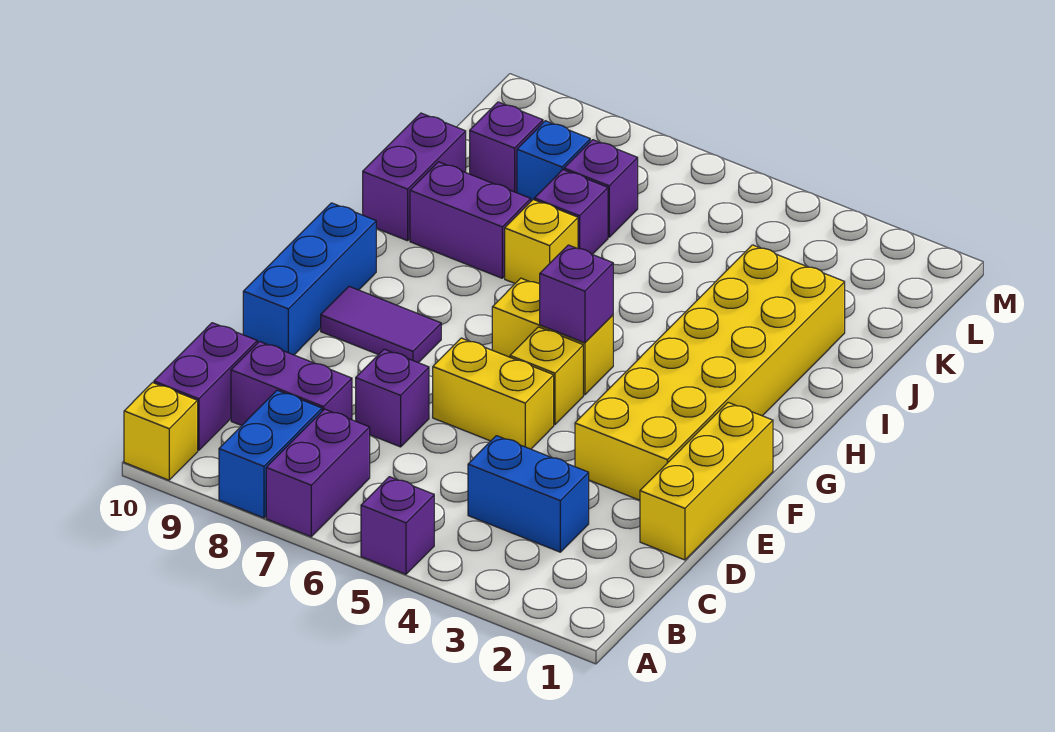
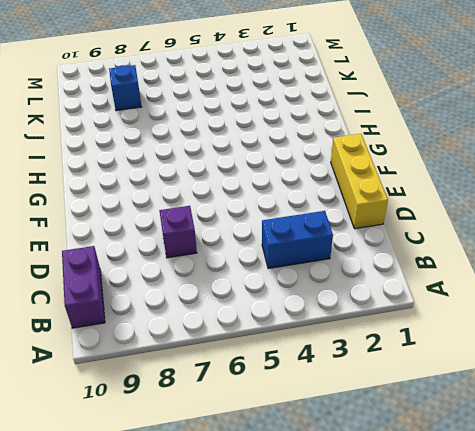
none -> purple 1x1 brick [361,477,434,574]
none -> purple 1x2 brick [266,409,370,537]
none -> blue 1x2 brick [219,390,322,518]

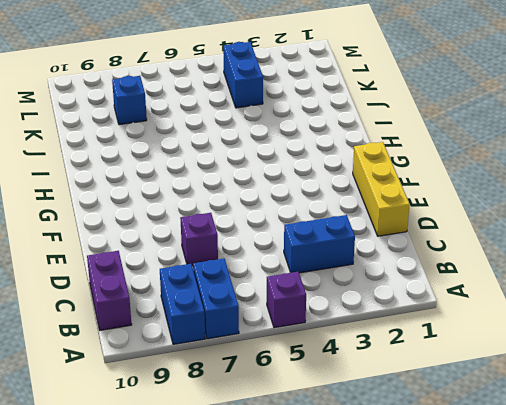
blue 1x2 brick [193,259,239,339] -> purple 1x2 brick [266,409,370,537]
blue 1x2 brick [223,42,263,108] -> none
none -> yellow 1x1 brick [124,383,198,480]
none -> purple 1x2 brick [231,342,352,426]
none -> yellow 2x6 brick [575,245,845,500]

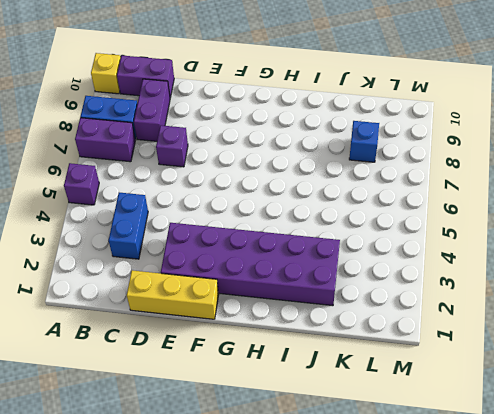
purple 2x6 brick [161,223,340,306] -> yellow 2x6 brick [575,245,845,500]
none -> yellow 1x2 brick [433,338,554,449]
none -> blue 1x3 brick [243,203,376,355]
none -> yellow 1x1 brick [510,327,583,425]

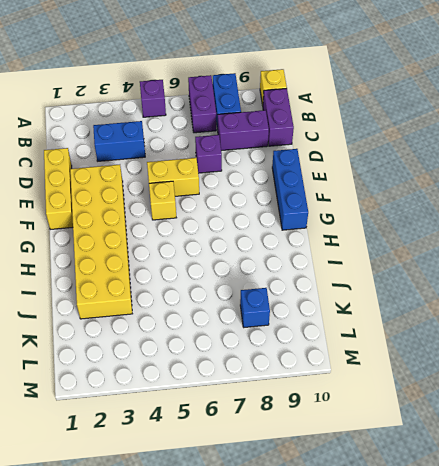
none -> purple 1x2 tile [321,287,441,363]
none -> yellow 1x2 brick [492,278,613,395]
none -> yellow 1x1 brick [505,200,578,284]

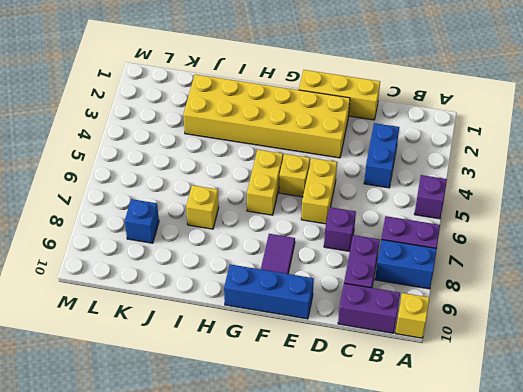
none -> purple 1x2 brick [410,162,531,278]
none -> purple 1x2 brick [363,113,466,241]
none -> purple 1x1 brick [534,170,608,254]

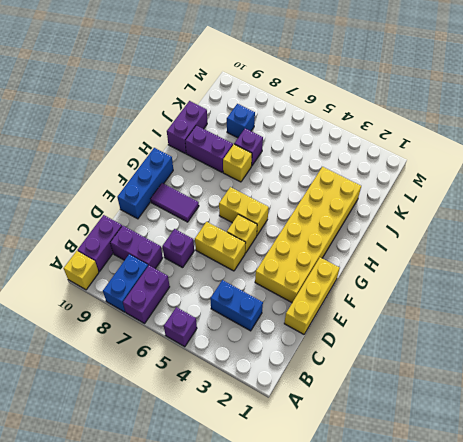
none -> purple 1x1 brick [564,140,638,237]
none -> purple 1x1 brick [470,102,543,193]
none -> purple 1x1 brick [540,245,613,343]

